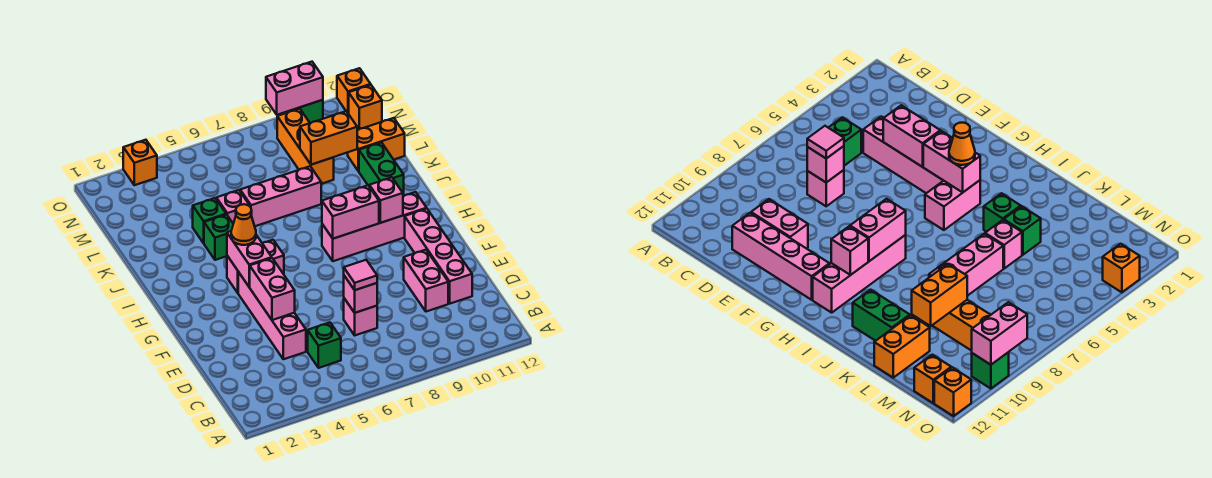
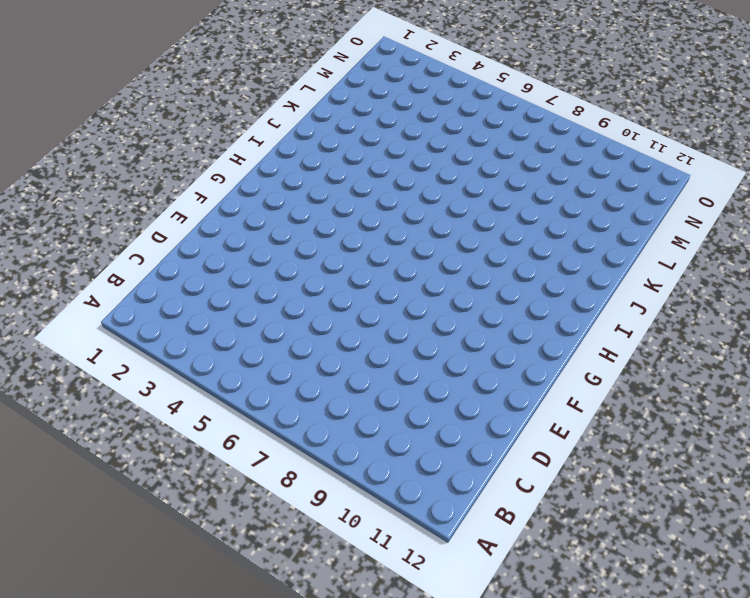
none -> green 1x1 brick [308,323,341,368]
none -> pink 1x4 brick [238,272,306,359]
none -> pink 1x1 brick [344,298,377,335]

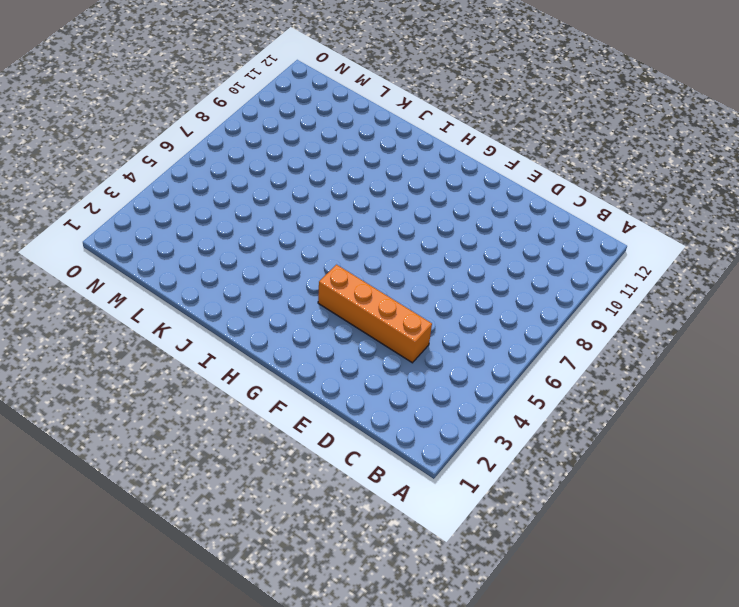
orange 1x4 brick [318,265,432,363] -> pink 1x4 brick [238,272,306,359]
none -> green 1x1 brick [308,323,341,368]
none -> pink 1x1 brick [344,298,377,335]
none -> pink 1x2 brick [404,250,448,312]

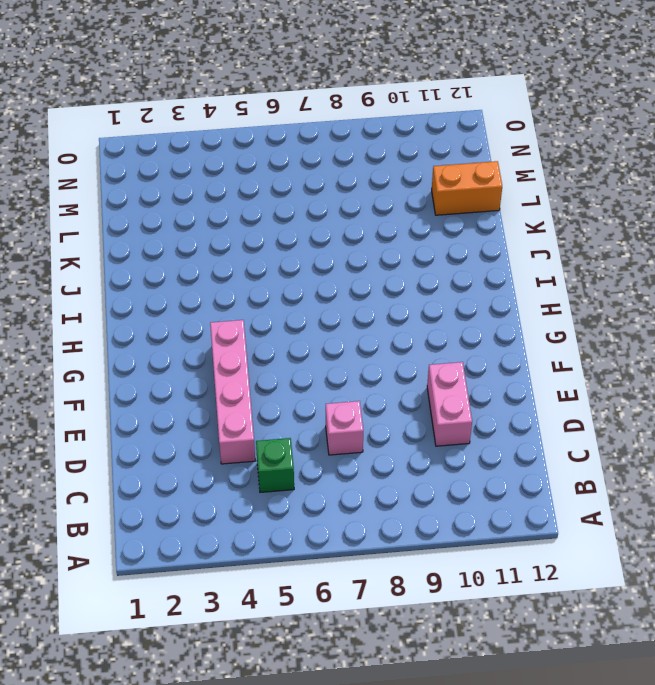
none -> pink 1x4 brick [405,209,472,304]
none -> pink 1x2 brick [227,240,284,293]
none -> pink 1x4 brick [322,192,427,261]

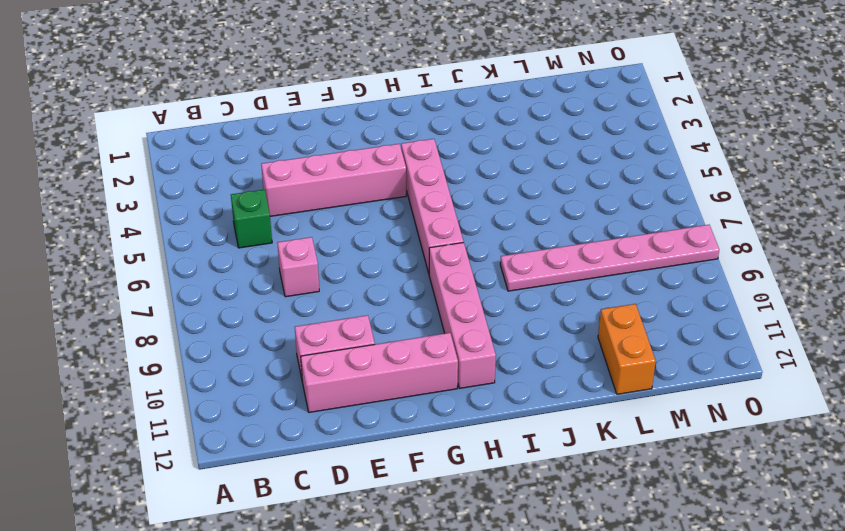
pink 1x4 brick [401,139,463,273] -> pink 1x2 brick [227,240,284,293]
pink 1x6 plate [500,225,719,291] -> pink 1x3 brick [240,166,321,226]
none -> green 1x1 brick [204,215,233,260]
none -> green 1x2 brick [359,142,404,196]
none -> green 1x1 brick [193,198,226,243]

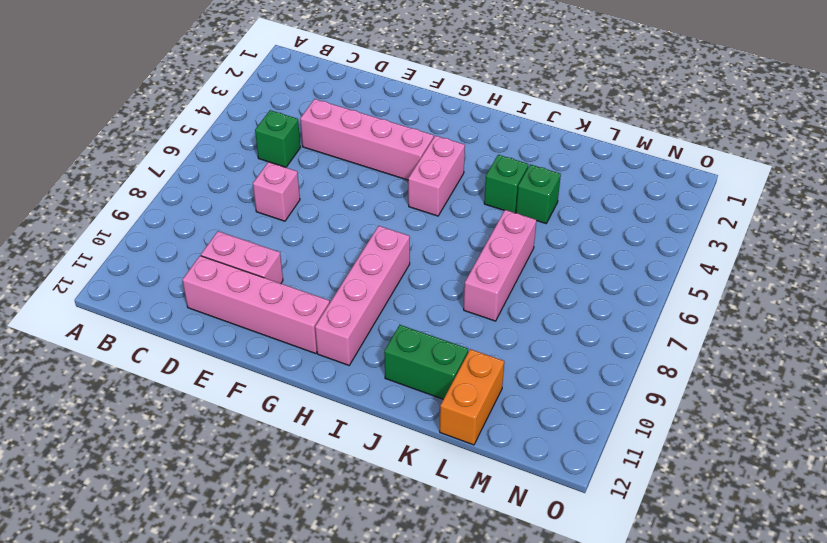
none -> pink 1x1 brick [217,190,250,224]
none -> orange 1x3 brick [277,109,334,184]
none -> orange 1x1 brick [349,85,382,129]

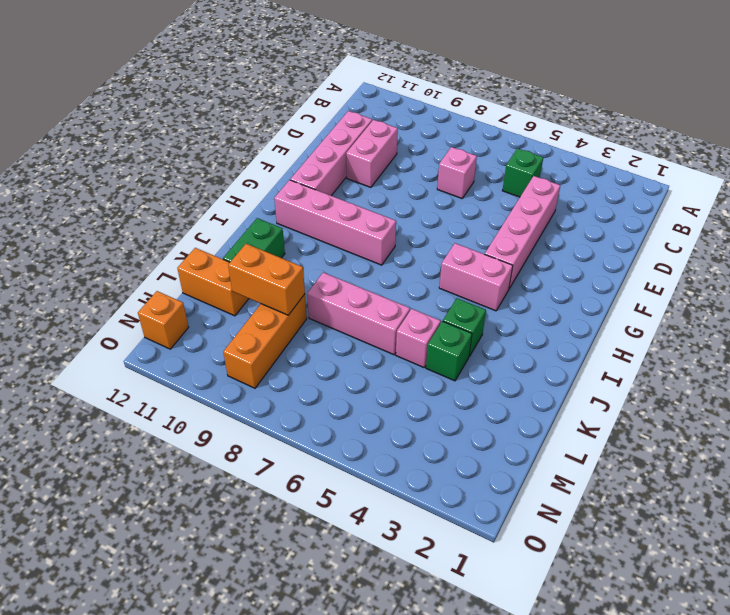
none -> orange 1x1 brick [123,140,157,185]
none -> green 1x1 brick [290,100,323,123]
none -> orange 1x1 brick [337,68,371,114]

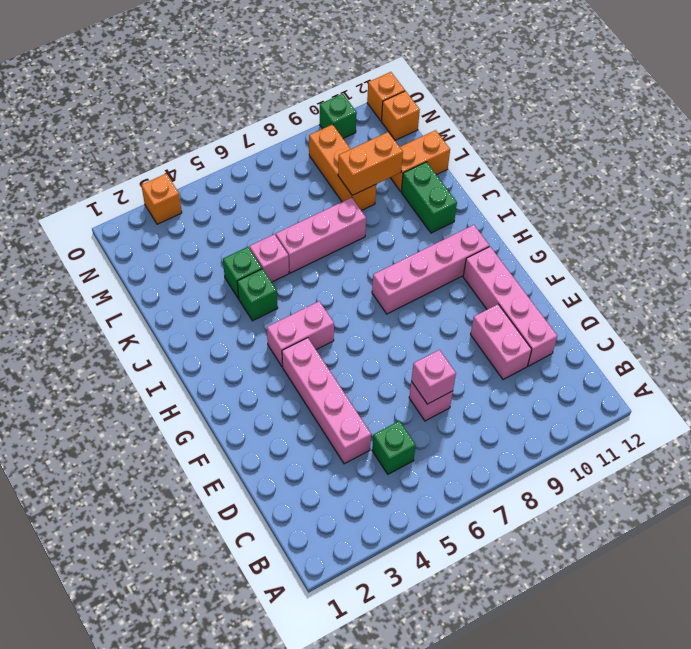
none -> pink 1x2 brick [250,258,295,320]
none -> pink 1x2 brick [227,231,272,287]
none -> pink 1x2 brick [322,185,379,239]

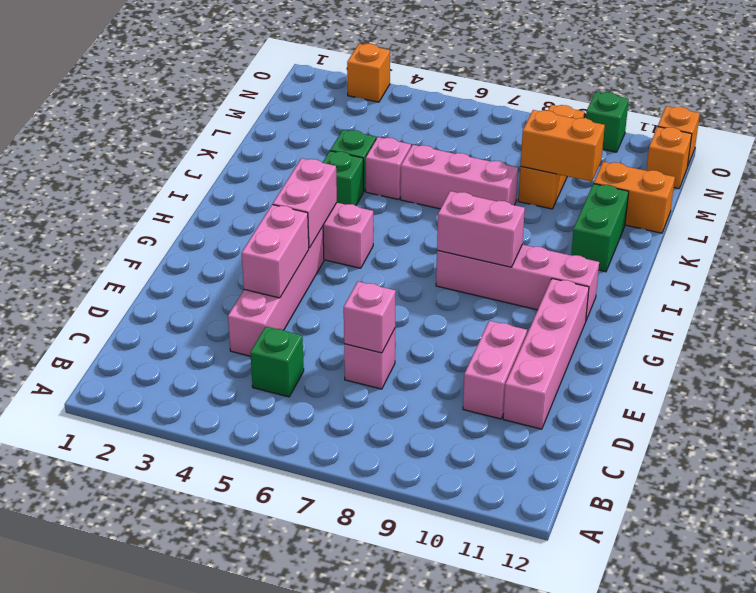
none -> pink 1x1 brick [369,177,403,223]
none -> pink 1x2 brick [266,62,323,115]
none -> pink 1x1 tile [344,260,377,290]

